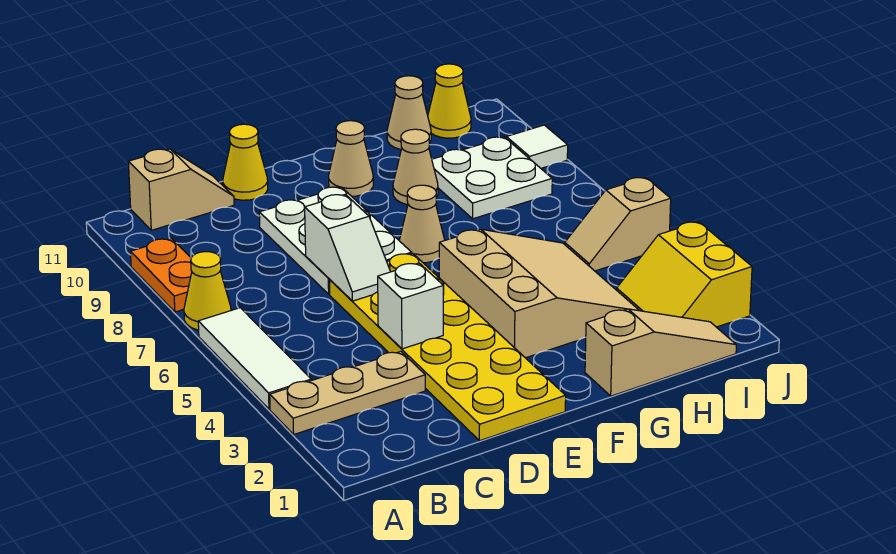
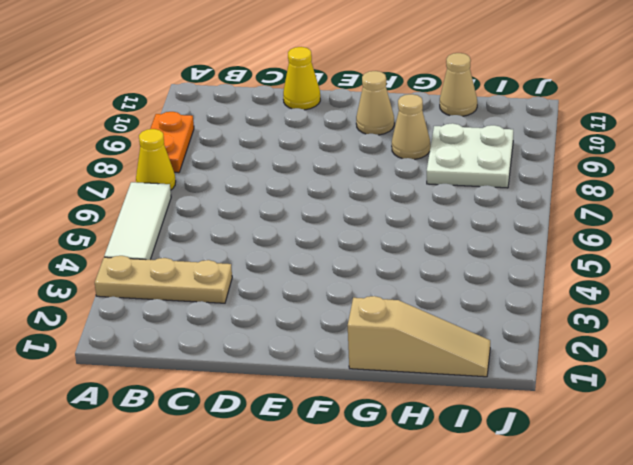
none -> tan 1x2 slope [128,149,234,230]
none -> yellow 2x6 plate [329,253,566,441]
none -> white 2x3 plate [259,187,412,294]

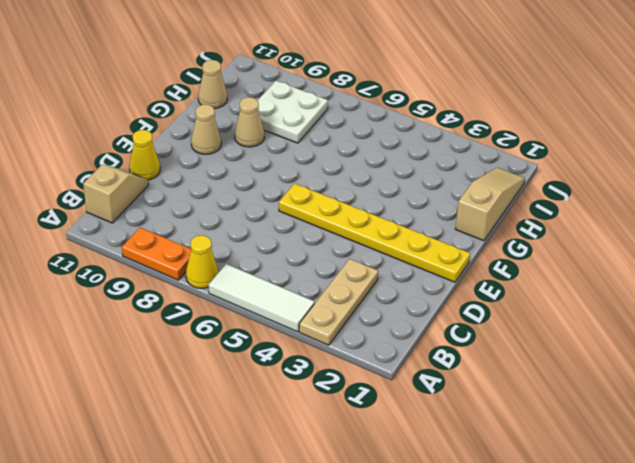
yellow 1x6 plate [279,183,470,282] -> yellow 2x6 plate [329,253,566,441]
none -> white 2x3 plate [259,187,412,294]
none -> tan 3x3 slope [439,229,639,358]
none -> tan 1x1 cone [399,185,445,263]

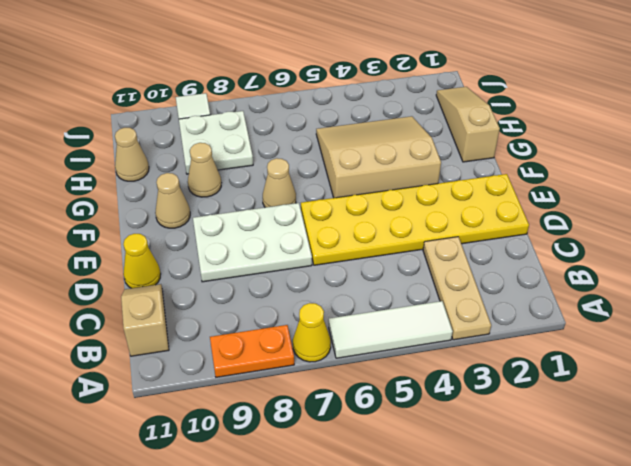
none -> yellow 2x2 slope [617,222,752,327]
none -> tan 1x2 slope [565,177,671,271]
none -> yellow 1x1 cone [428,64,471,138]

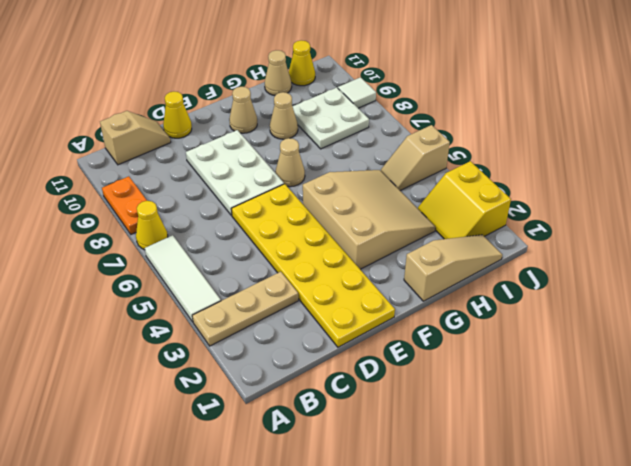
none -> white 1x1 brick [378,263,443,349]
none -> white 1x2 slope [305,194,390,301]

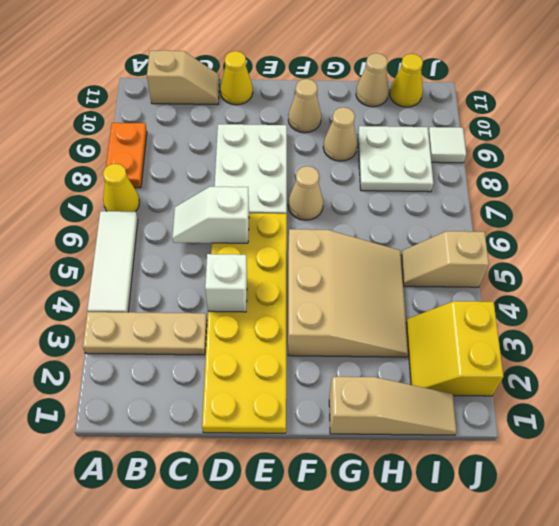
white 1x2 slope [172,187,249,243] -> white 1x2 slope turned to [305,194,390,301]

